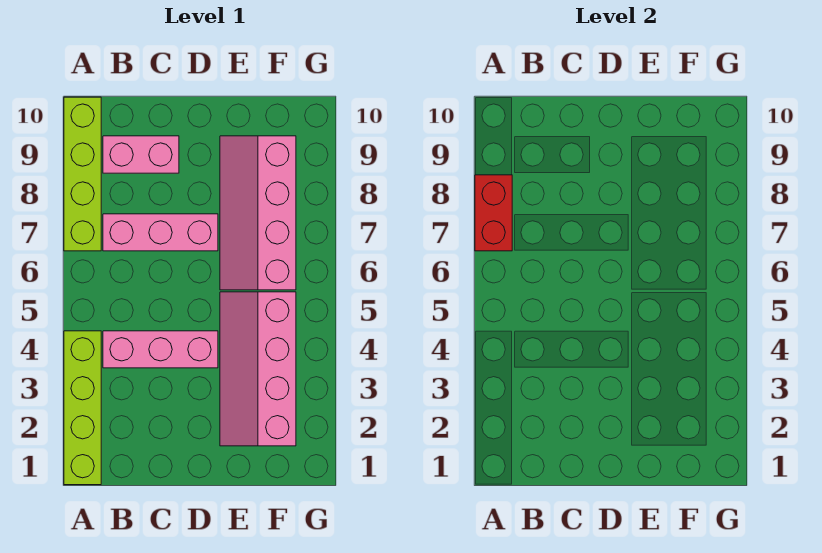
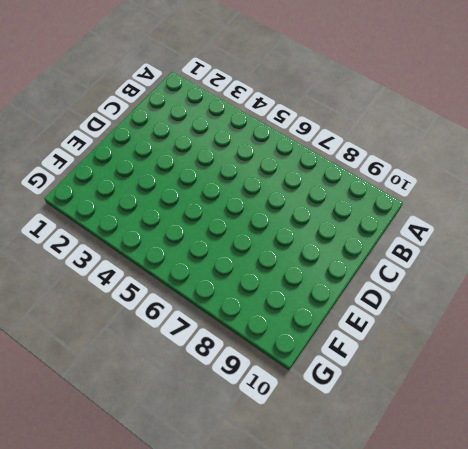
none -> lime 1x4 brick [64,331,101,485]
none -> lime 1x4 brick [64,97,101,251]

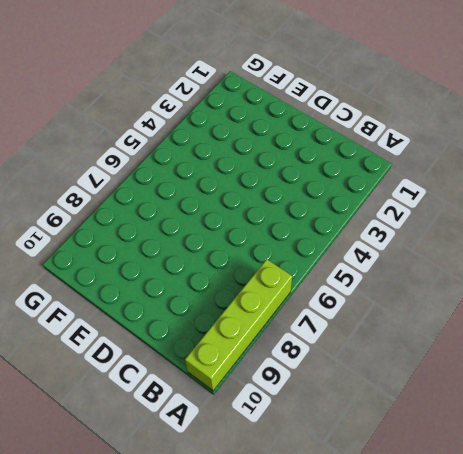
none -> lime 1x4 brick [64,331,101,485]
none -> pink 1x3 brick [103,331,218,368]

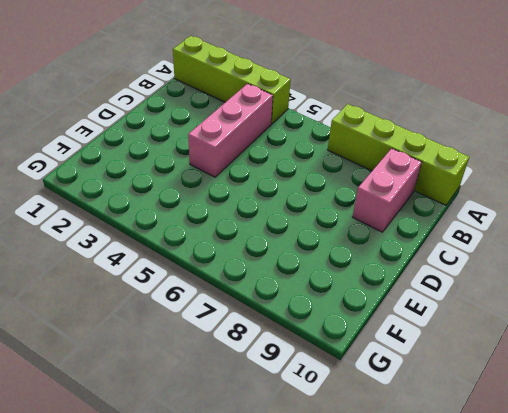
none -> pink 1x3 brick [103,214,218,251]
none -> pink 2x4 slope [220,292,296,446]

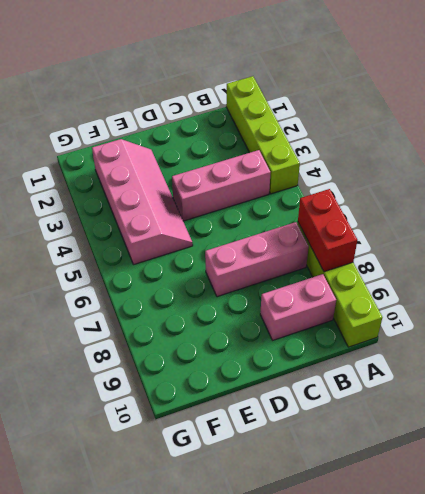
none -> pink 2x4 slope [220,136,296,290]

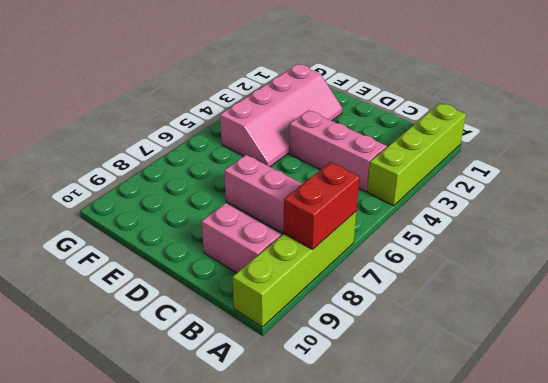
none -> pink 2x4 slope [220,136,296,290]

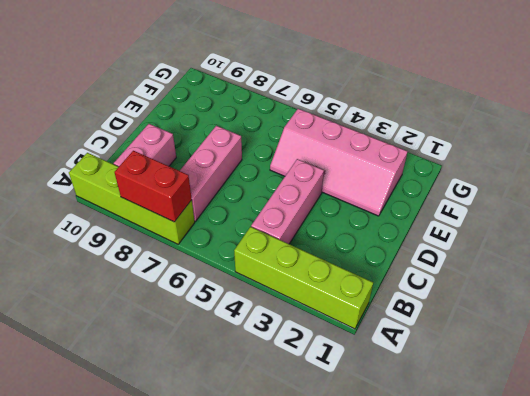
none -> pink 2x4 slope [220,136,296,290]

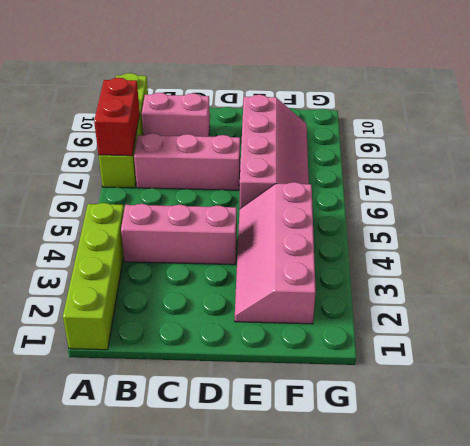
pink 2x4 slope [240,95,309,208] -> pink 2x4 slope turned to [220,136,296,290]

